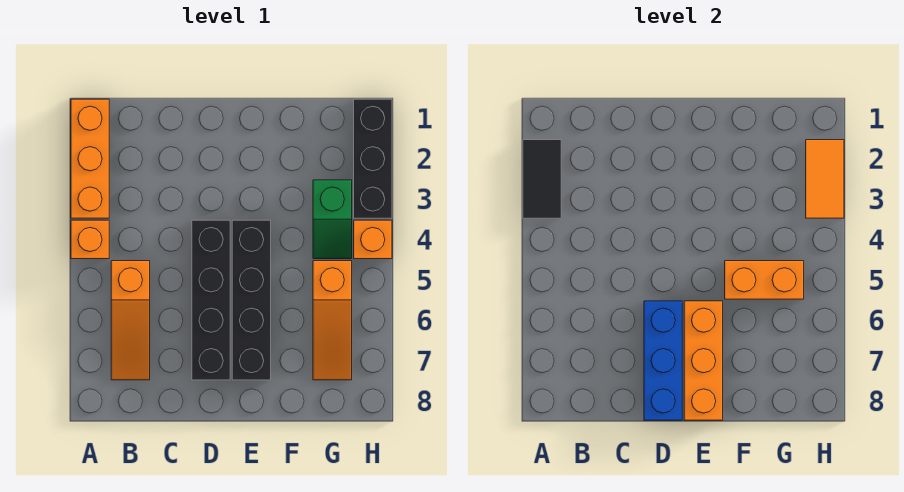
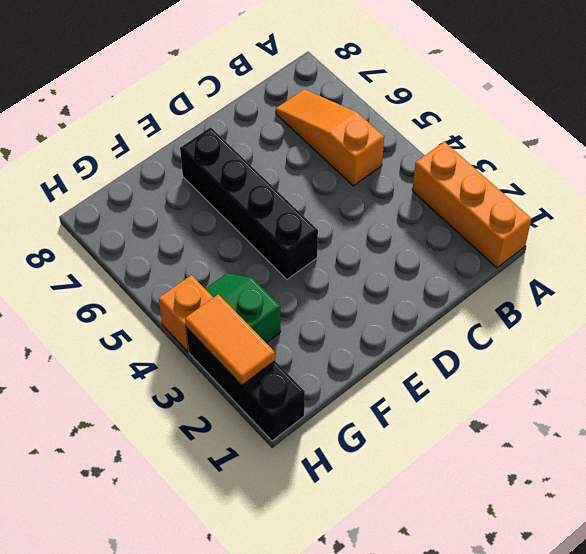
none -> orange 1x1 brick [71,220,109,259]
none -> black 1x4 brick [192,220,230,380]
none -> orange 1x3 slope [313,261,352,380]

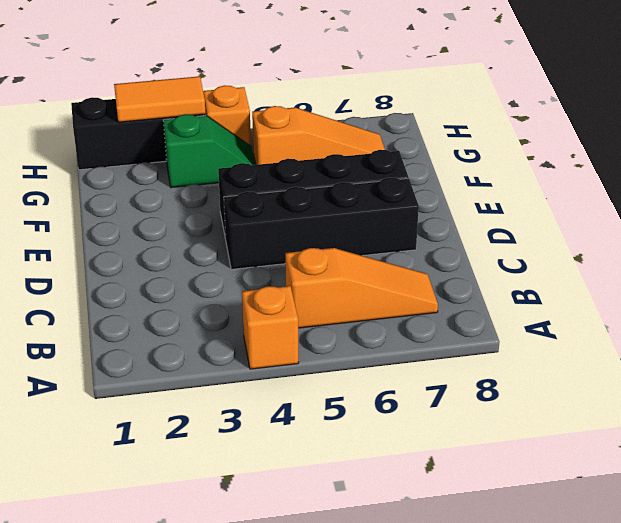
none -> orange 1x3 brick [71,99,109,218]
none -> black 1x2 tile [523,140,561,218]
none -> blue 1x3 brick [644,301,682,420]

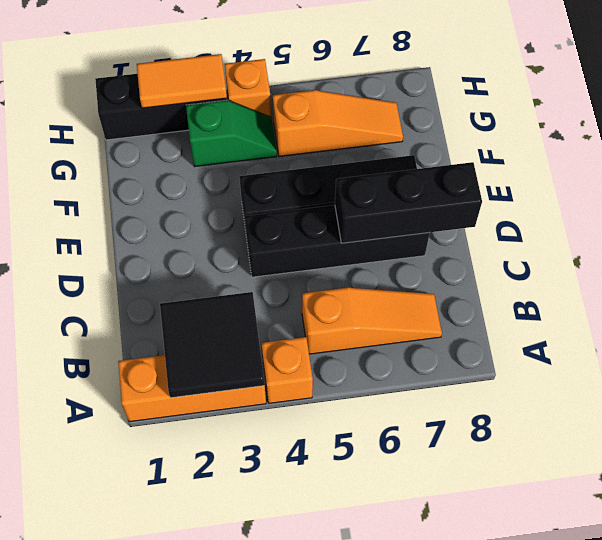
black 2x2 tile [160,292,265,398] -> black 1x2 tile [523,140,561,218]
black 1x3 brick [335,162,482,243] -> blue 1x3 brick [644,301,682,420]
none -> orange 1x3 brick [684,301,723,420]
none -> orange 1x2 brick [725,261,804,299]

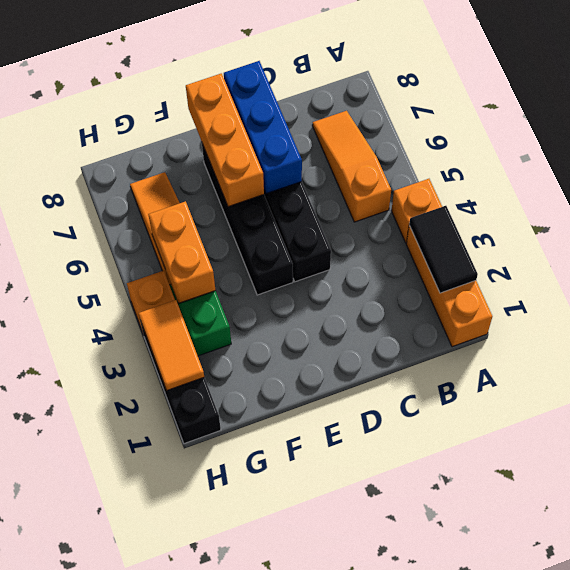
orange 1x2 brick [148,201,216,303] -> orange 1x2 brick turned to [725,261,804,299]

